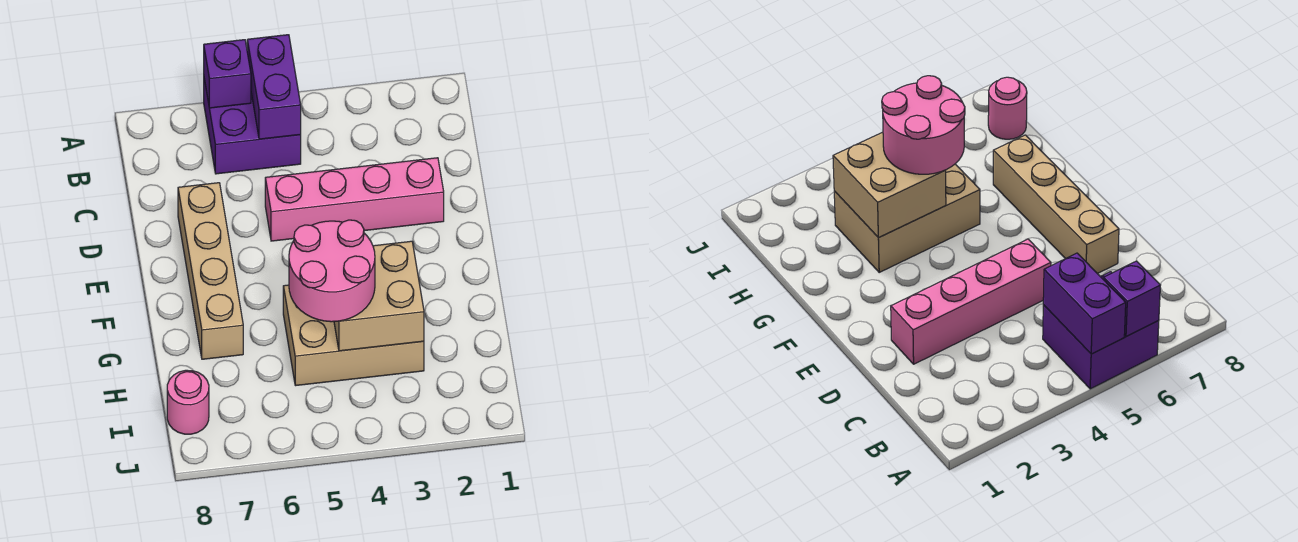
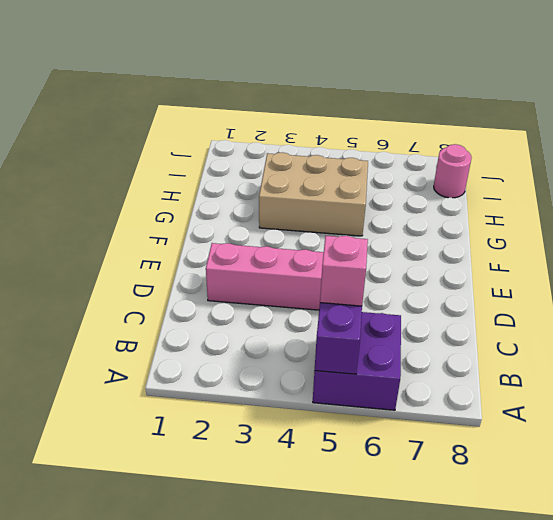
pink 1x1 brick [320,236,368,306] -> none
none -> tan 1x4 brick [178,183,243,359]
none -> purple 1x1 brick [204,40,251,108]

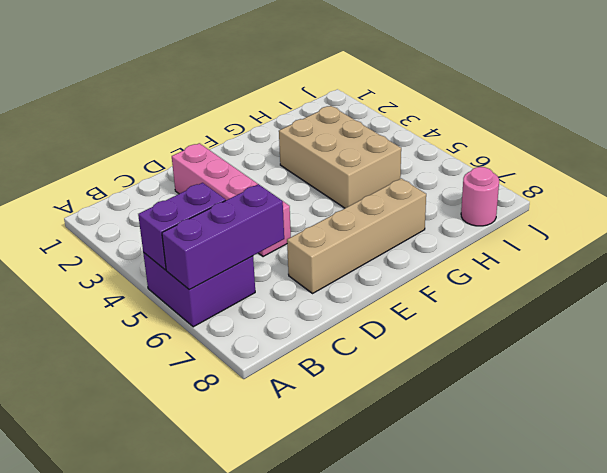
purple 1x3 brick [162,184,284,289] -> purple 1x1 brick [204,40,251,108]
none -> tan 2x2 brick [334,241,424,351]
none -> pink 2x2 round brick [289,220,375,322]

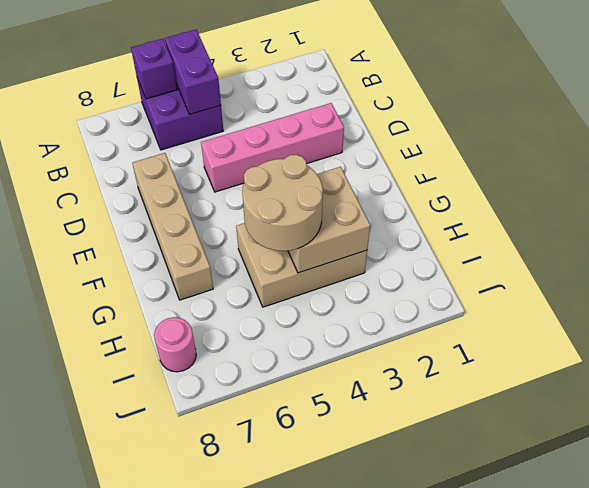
tan 2x2 round brick [242,155,323,251] -> pink 2x2 round brick [289,220,375,322]

